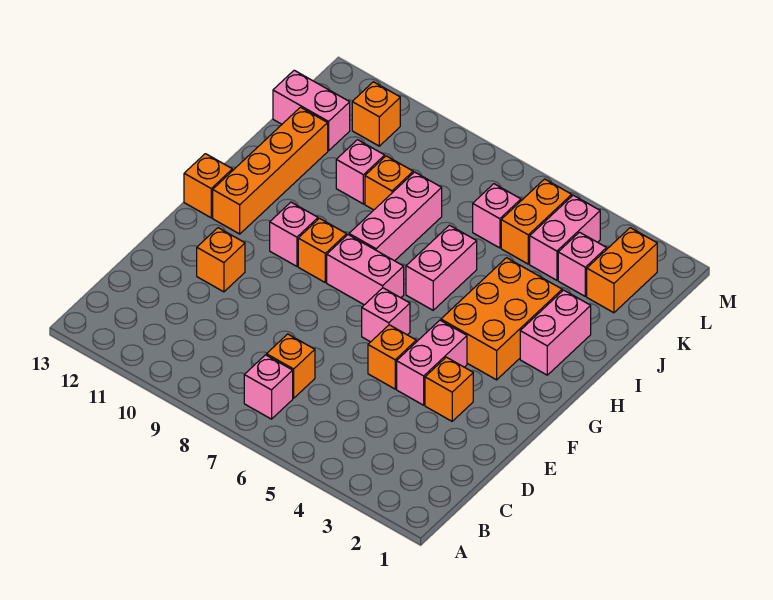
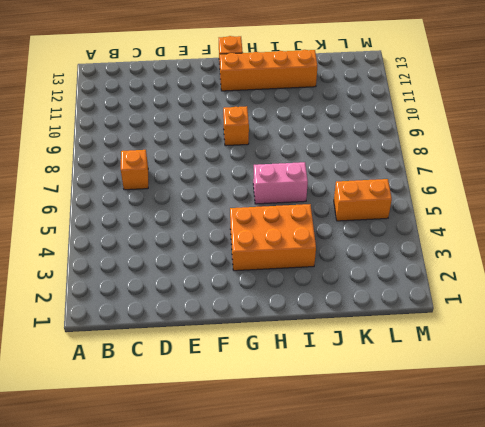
none -> pink 1x1 brick [244,355,293,419]
none -> orange 1x1 brick [425,357,473,421]
none -> pink 1x2 brick [397,320,467,405]

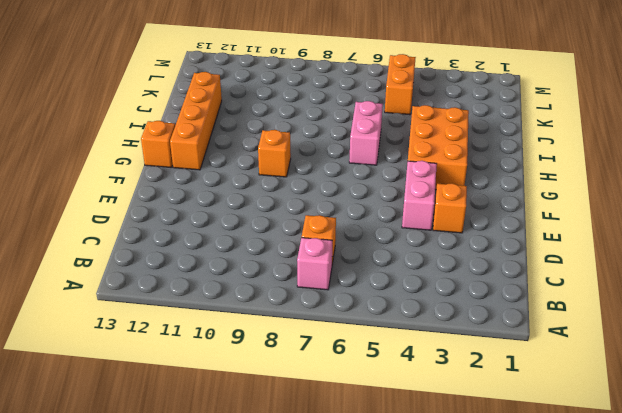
none -> orange 1x1 brick [368,325,416,389]
none -> orange 1x1 brick [197,228,245,292]
none -> pink 1x1 brick [362,288,410,342]

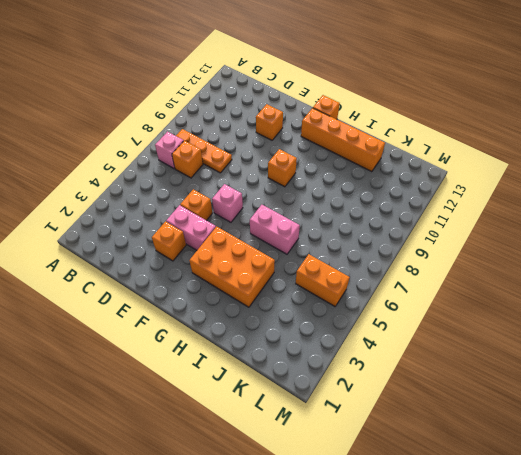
orange 1x3 plate [176,129,232,173] -> none
none -> pink 1x2 brick [327,235,404,305]
none -> pink 1x1 brick [270,202,318,266]
none -> pink 1x2 brick [520,290,591,375]

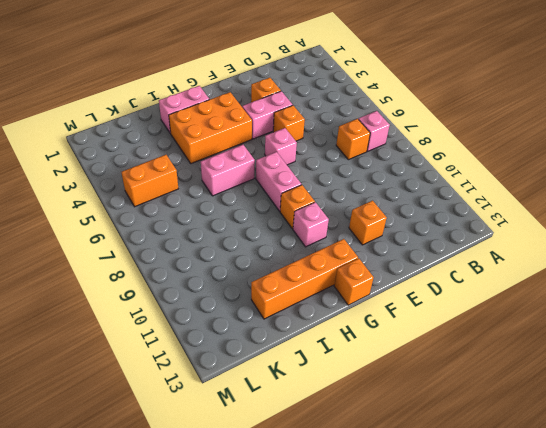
none -> pink 1x3 brick [349,172,442,261]
none -> orange 1x1 brick [365,156,413,210]
none -> pink 1x1 brick [336,140,385,204]

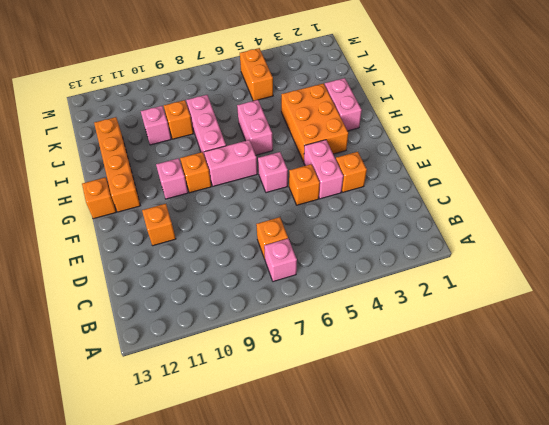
none -> orange 1x2 brick [587,228,657,313]
none -> pink 1x1 brick [558,232,607,296]
none -> pink 1x2 brick [530,195,600,280]

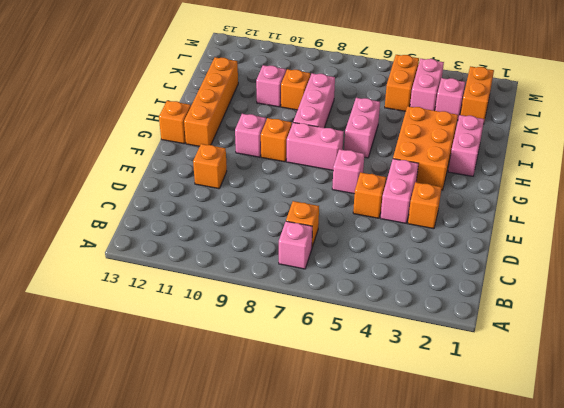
none -> pink 1x1 brick [473,184,521,248]
none -> pink 1x2 brick [273,70,350,151]
none -> orange 1x1 brick [352,82,400,146]

